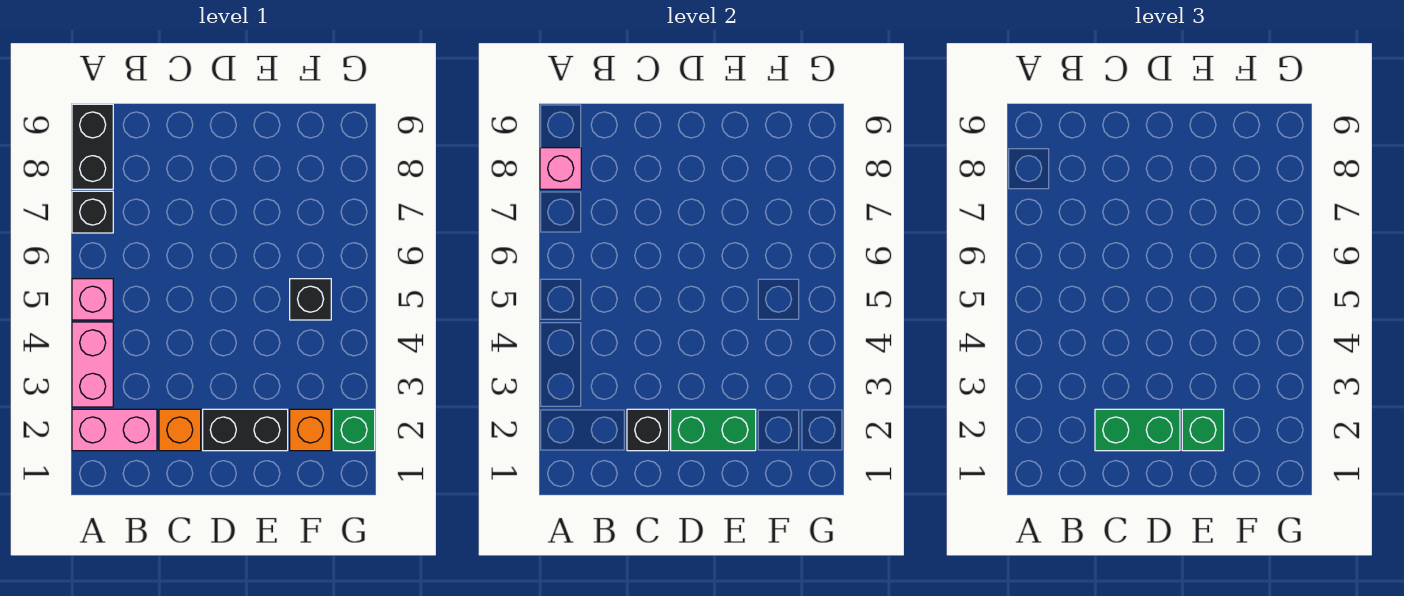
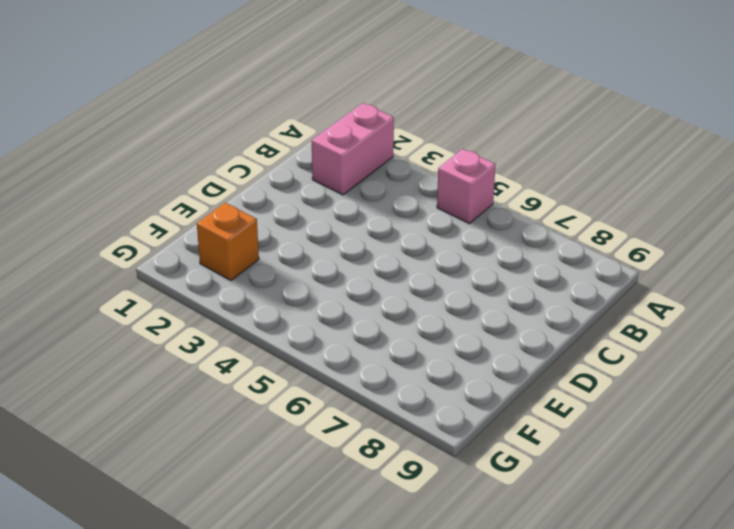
none -> pink 1x2 brick [72,322,113,407]
none -> black 1x1 brick [72,191,113,233]
none -> black 1x2 brick [72,104,113,189]

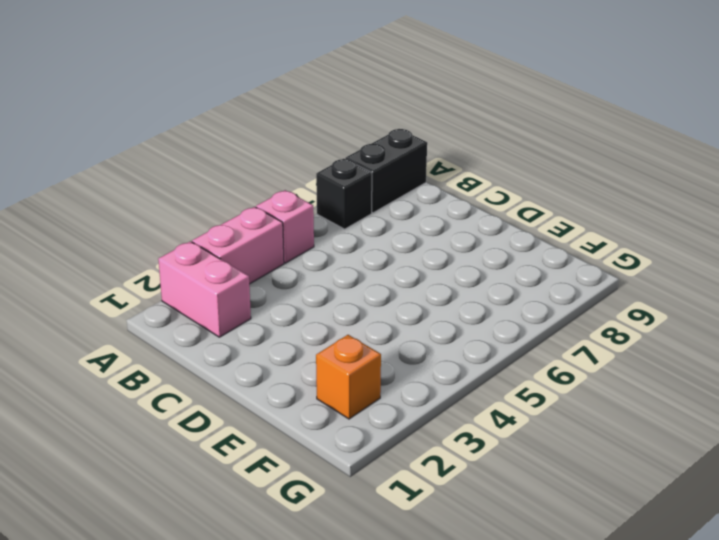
none -> orange 1x1 brick [159,409,201,451]
none -> black 1x2 brick [203,409,288,451]
none -> black 1x1 brick [290,279,331,320]

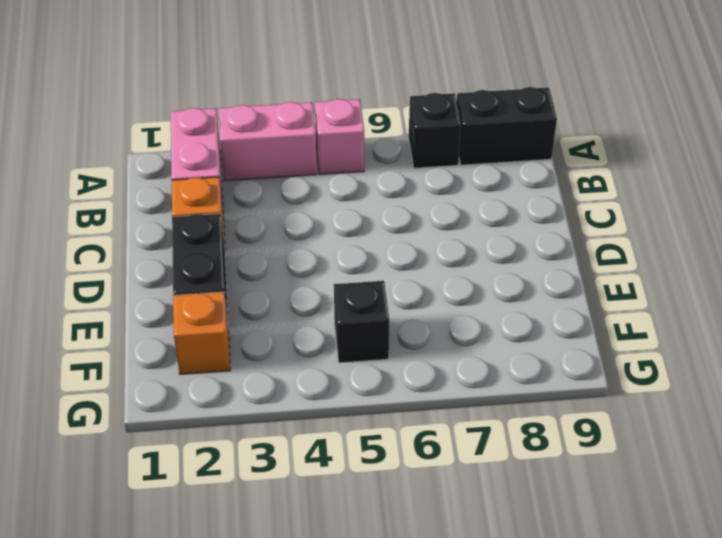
none -> green 1x1 brick [333,409,375,451]
none -> pink 1x1 brick [540,148,581,189]
none -> black 1x1 brick [627,409,669,451]

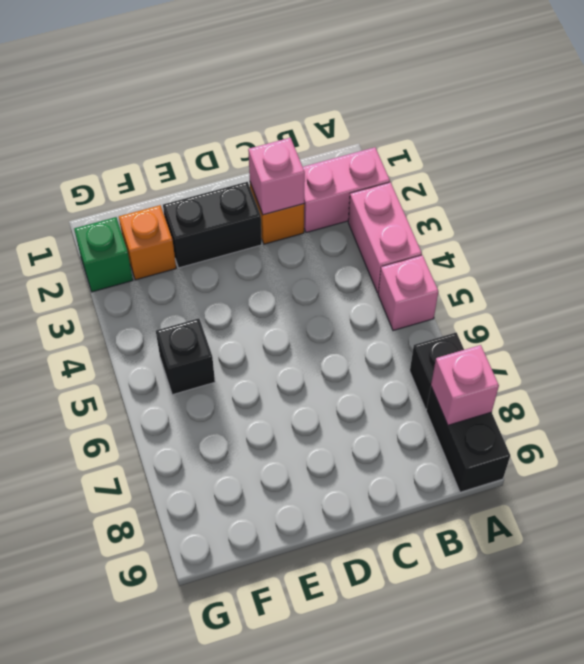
pink 1x1 brick [248,138,305,215] -> black 1x1 brick [627,409,669,451]
none -> green 1x2 brick [671,409,756,451]
none -> green 1x2 brick [1095,409,1180,451]
none -> green 1x1 brick [1182,409,1224,451]

